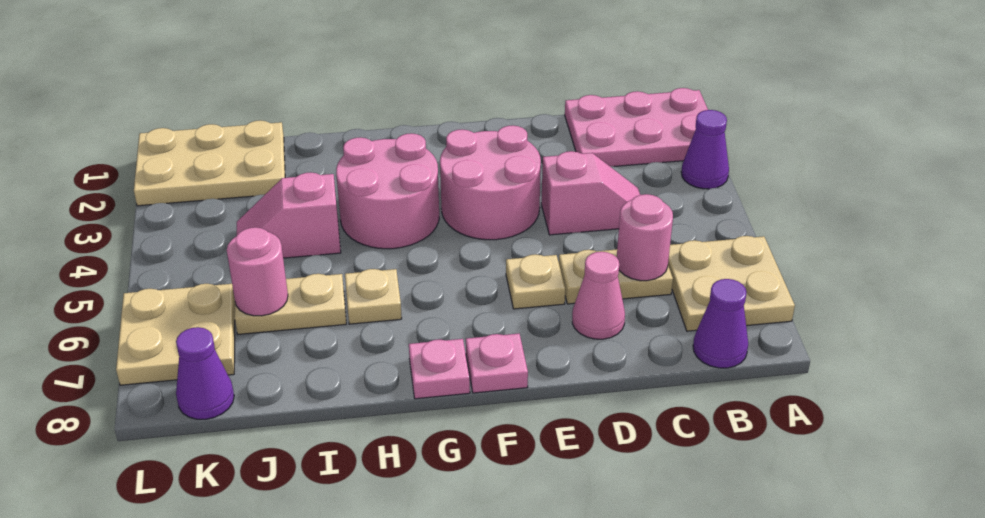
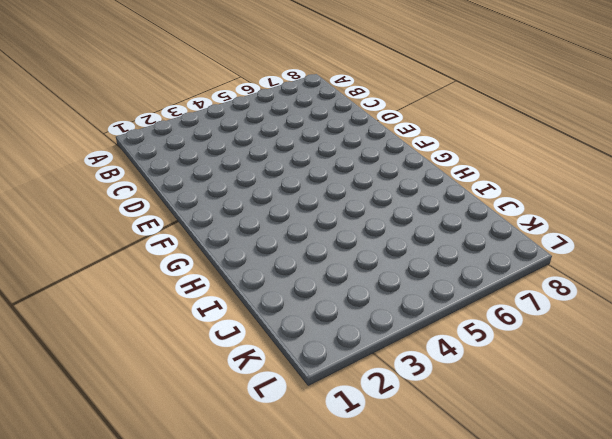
none -> pink 2x3 plate [565,88,708,167]
none -> purple 1x1 cone [681,110,729,189]
none -> tan 2x2 plate [668,236,795,331]

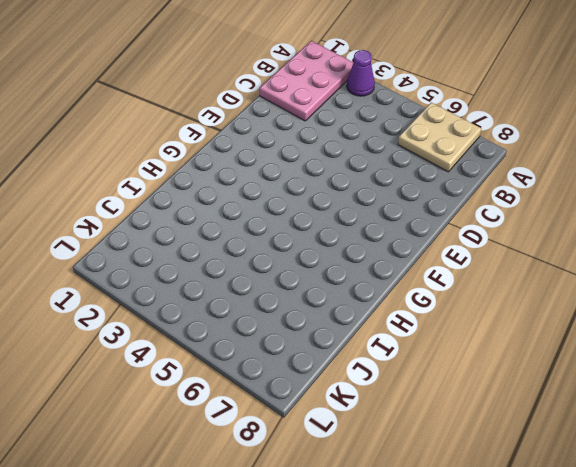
none -> purple 1x1 cone [693,279,748,368]
none -> pink 1x2 slope [541,151,640,235]
none -> tan 1x2 plate [559,250,673,304]

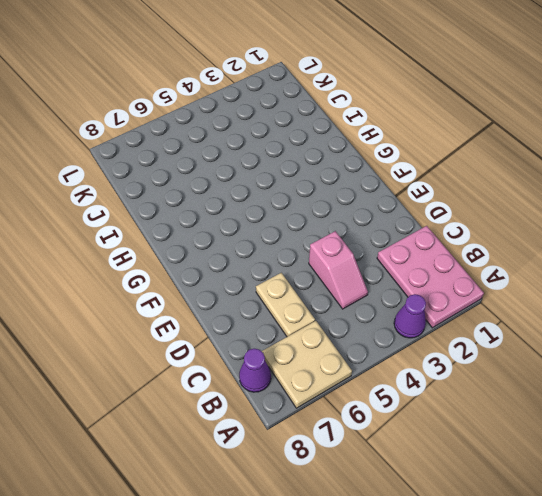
none -> pink 1x1 cone [572,252,625,339]
none -> pink 2x2 round brick [440,125,541,240]
none -> tan 1x1 plate [506,254,565,309]

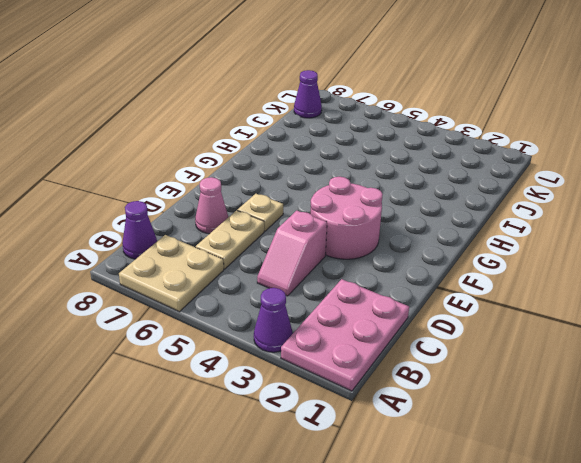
none -> pink 1x1 plate [466,334,528,393]
none -> pink 2x2 round brick [336,133,439,249]
none -> pink 1x1 plate [409,339,470,399]

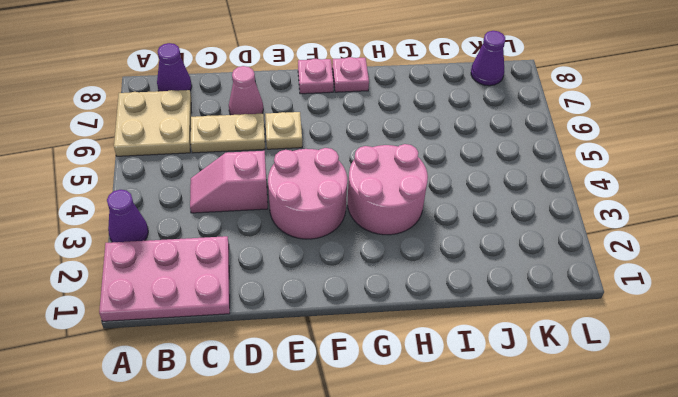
none -> tan 1x1 plate [345,269,402,324]
none -> pink 1x2 slope [237,172,341,258]
none -> tan 1x2 plate [235,274,346,334]

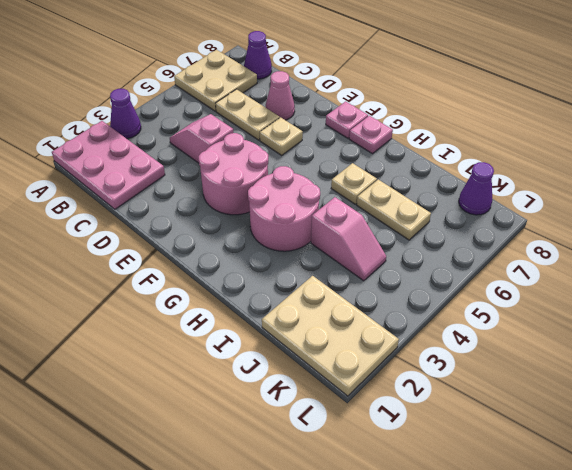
none -> tan 2x2 plate [116,284,235,385]
none -> pink 1x1 round brick [617,194,673,281]
none -> pink 1x1 round brick [227,227,288,316]

